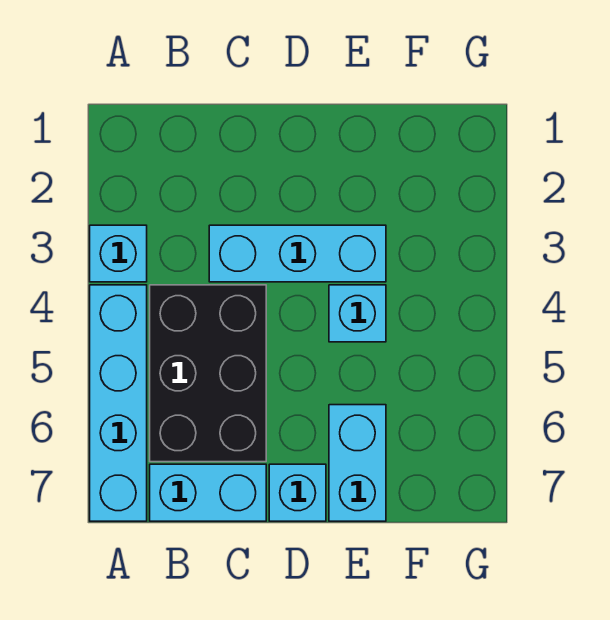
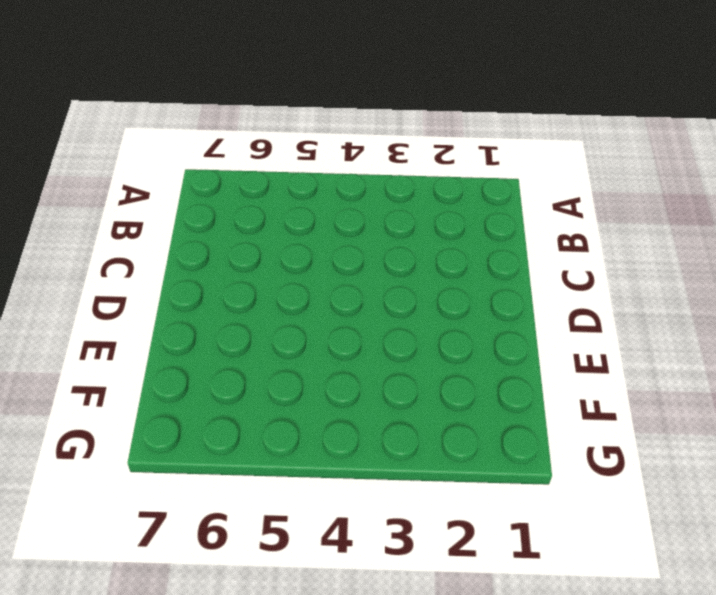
none -> cyan 1x1 brick [90,225,147,282]
none -> cyan 1x4 brick [90,285,147,521]

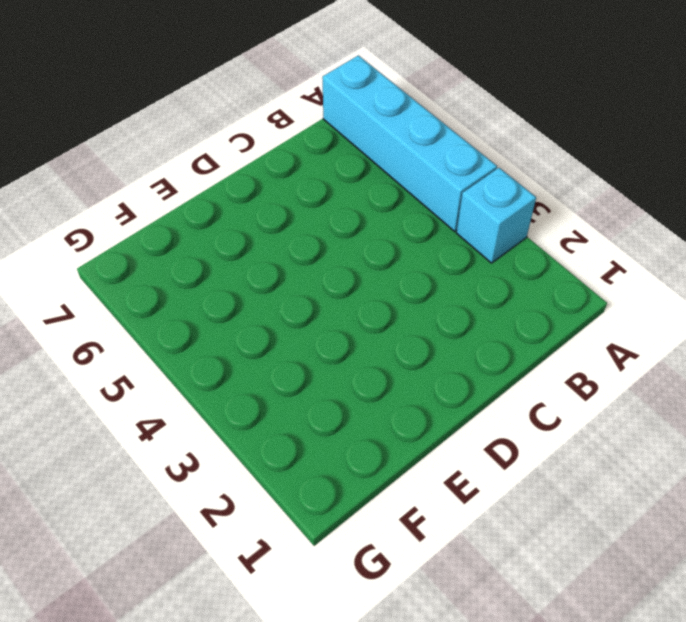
none -> black 2x3 brick [150,285,266,462]
none -> cyan 1x2 brick [150,464,266,521]

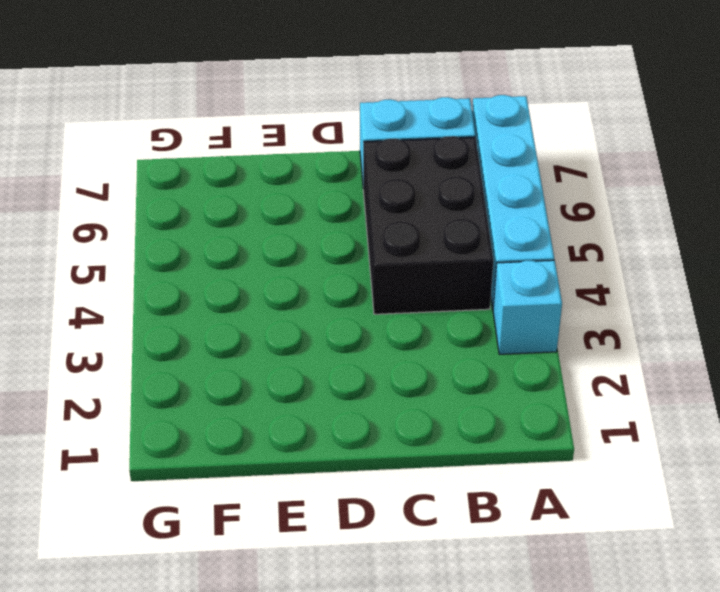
none -> cyan 1x3 brick [209,225,386,282]
none -> cyan 1x1 brick [269,464,326,521]

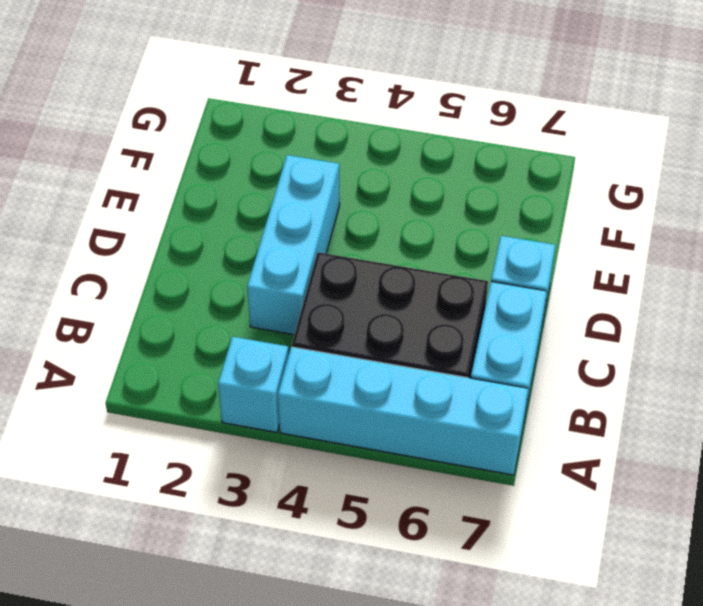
none -> cyan 1x1 brick [329,285,386,342]
none -> cyan 1x2 brick [329,405,386,521]

